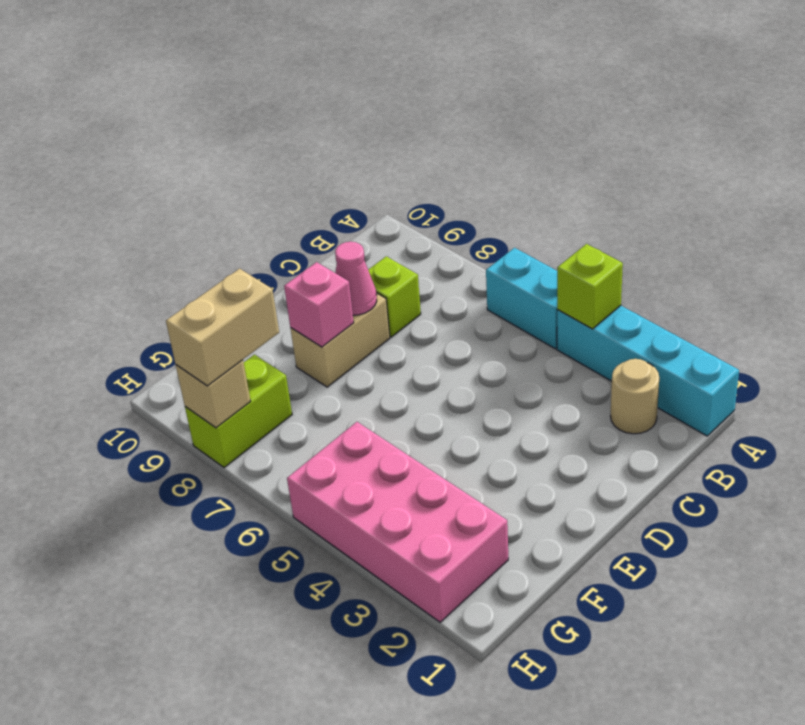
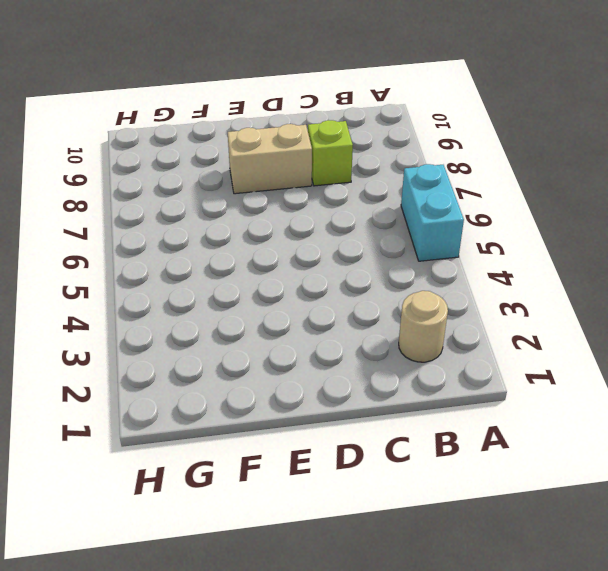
none -> cyan 1x4 brick [557,306,739,436]
none -> pink 2x4 brick [287,422,508,622]
none -> lime 1x2 brick [185,355,292,468]

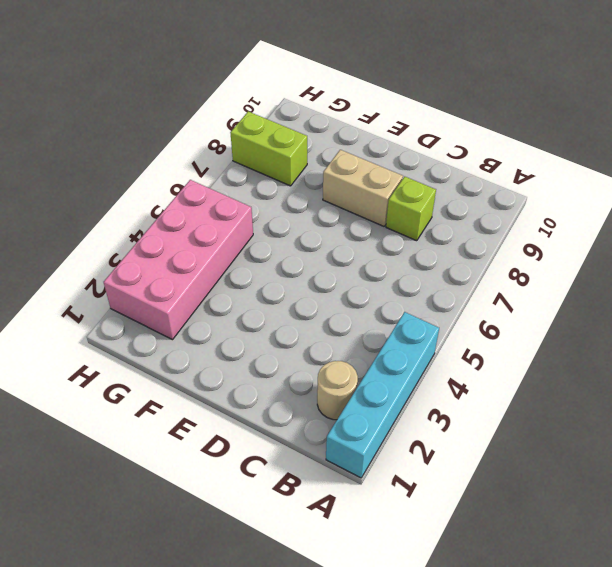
none -> cyan 1x2 brick [486,248,557,349]
none -> lime 1x1 brick [557,244,623,329]
none -> pink 1x1 cone [335,242,377,315]

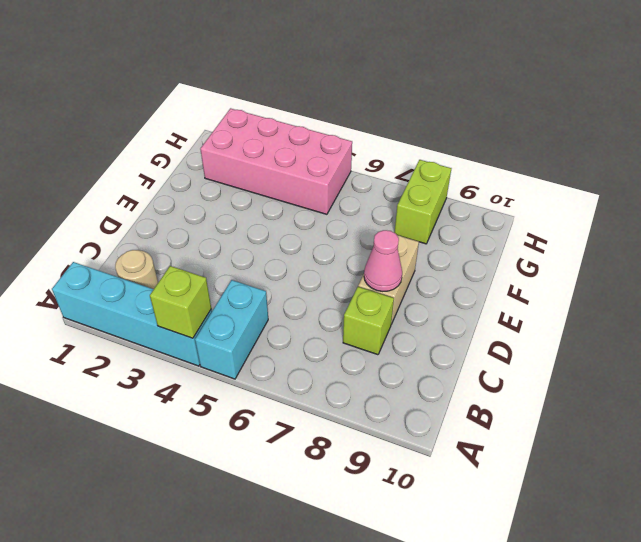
cyan 1x2 brick [195,280,268,379] -> cyan 1x2 brick turned to [486,248,557,349]
none -> pink 1x1 brick [284,262,354,347]
none -> tan 1x1 brick [176,360,251,428]
none -> tan 1x2 brick [166,269,279,386]

